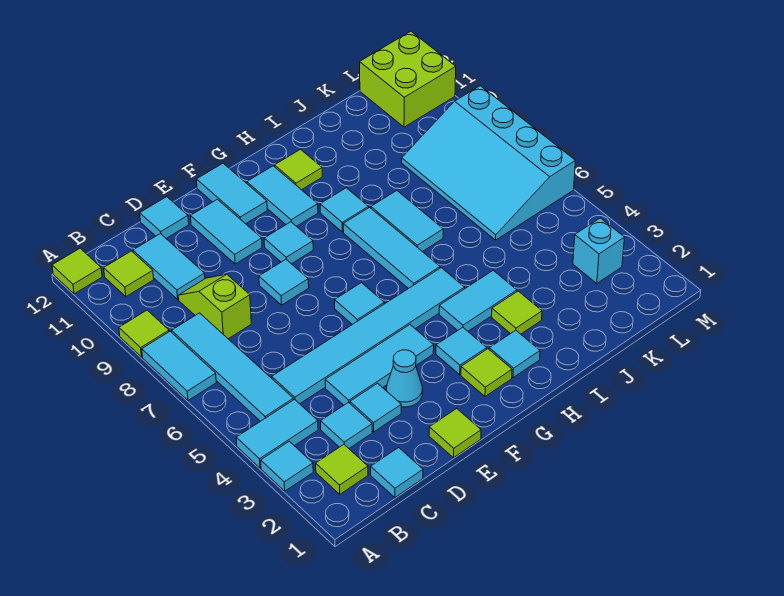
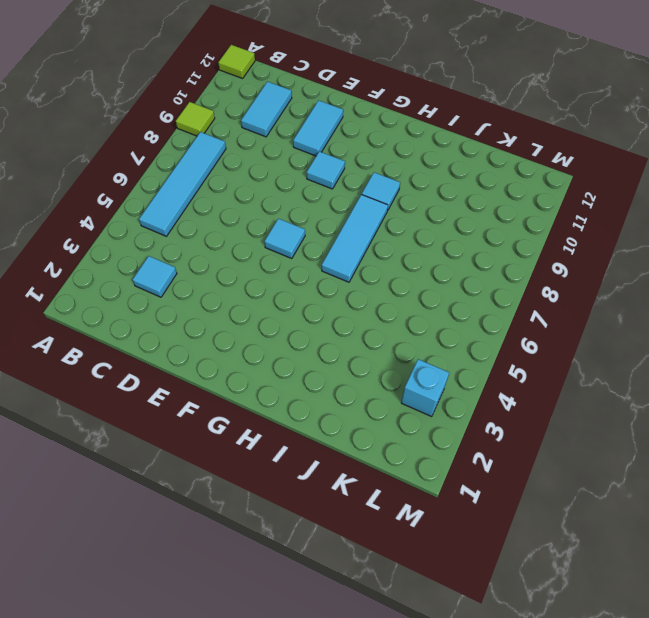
none -> cyan 1x1 tile [261,441,313,491]
none -> cyan 1x2 tile [236,400,318,468]
none -> cyan 1x2 tile [142,331,216,401]
none -> lime 1x1 tile [316,445,368,494]

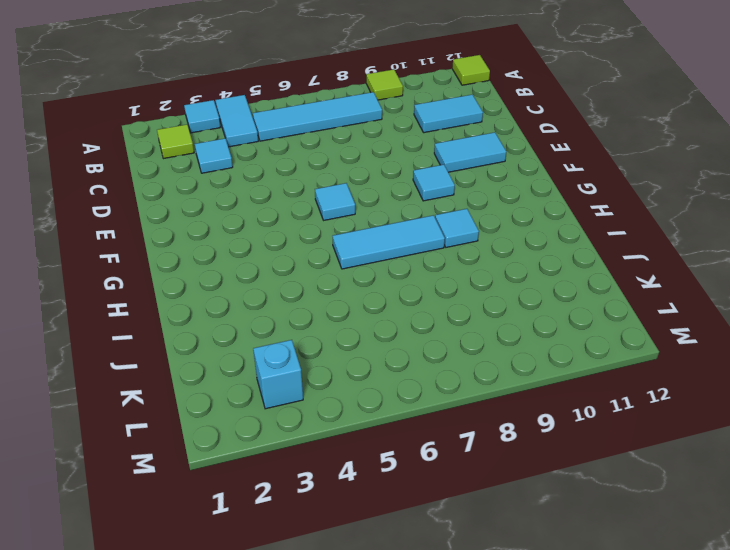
none -> cyan 1x2 tile [142,331,216,401]
none -> lime 1x1 tile [104,251,154,297]
none -> cyan 1x1 tile [371,448,423,497]
none -> cyan 1x6 tile [272,268,465,404]

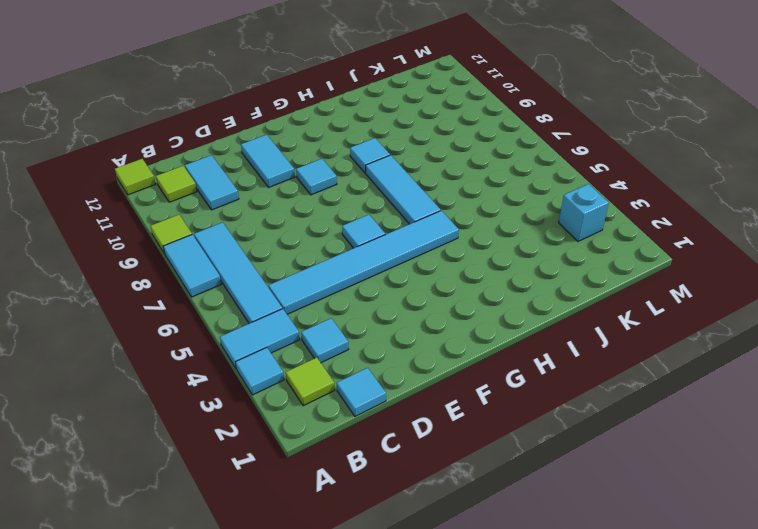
none -> lime 1x2 slope [178,274,251,339]
none -> cyan 1x1 tile [350,383,401,432]
none -> cyan 1x3 tile [325,325,434,405]
none -> cyan 1x1 tile [140,197,189,238]

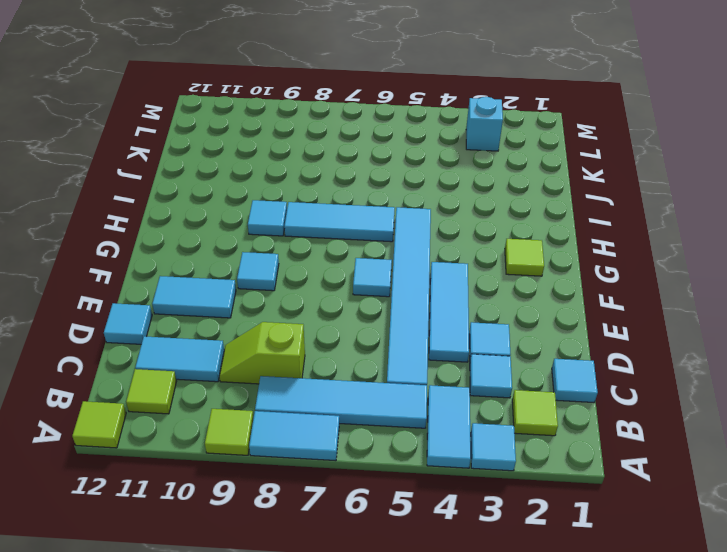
none -> lime 1x1 tile [429,409,481,458]
none -> cyan 1x1 cone [387,350,423,407]
none -> cyan 1x1 tile [259,259,309,305]
none -> cyan 1x2 tile [197,163,267,224]

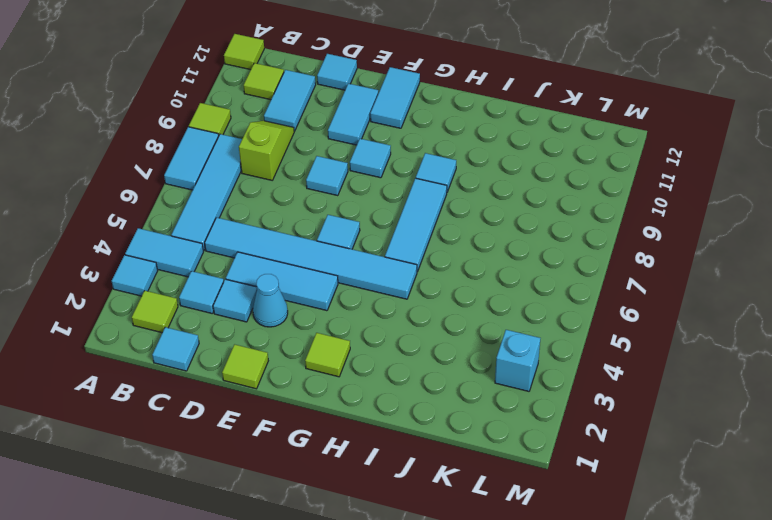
none -> cyan 1x1 tile [436,327,487,375]
none -> cyan 1x2 tile [247,166,318,226]
none -> cyan 1x1 tile [489,330,540,378]
none -> cyan 1x2 tile [439,270,517,331]

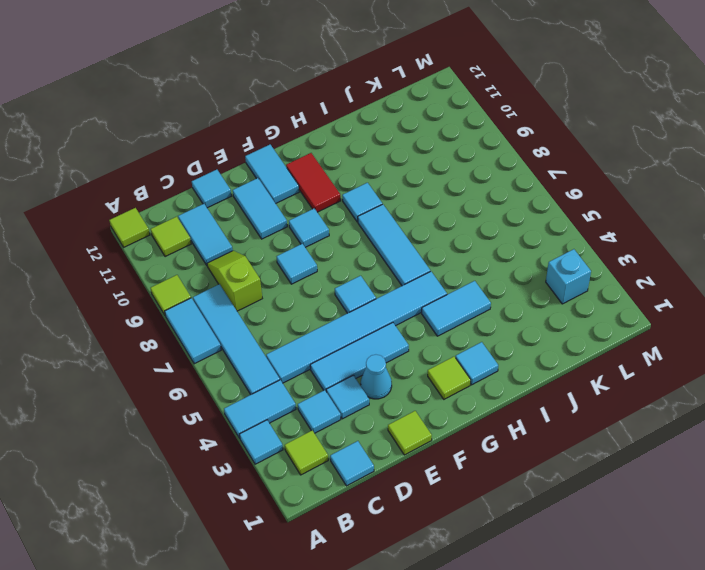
red 1x2 tile [286,153,341,212] -> cyan 1x2 tile [247,166,318,226]
none -> cyan 1x1 tile [436,327,487,375]
none -> lime 1x1 tile [275,149,322,190]
none -> lime 1x1 tile [492,291,542,334]
none -> cyan 1x2 tile [371,191,443,252]

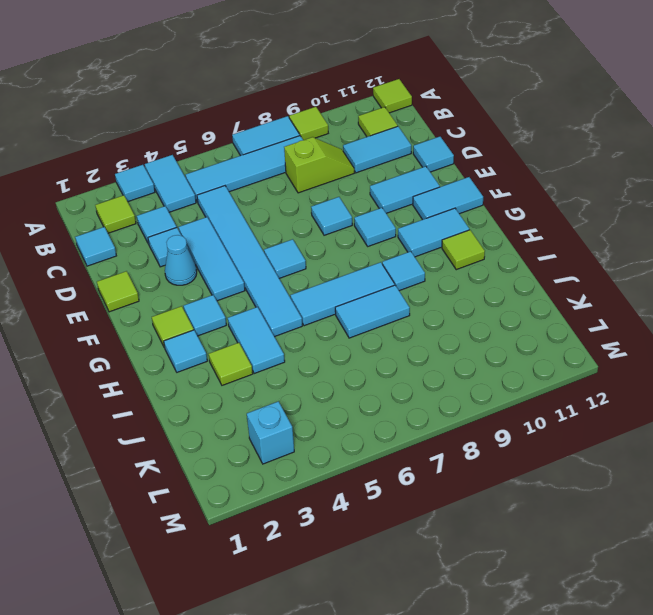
none -> cyan 3x4 slope [402,86,575,240]
none -> lime 2x2 brick [360,31,456,127]

